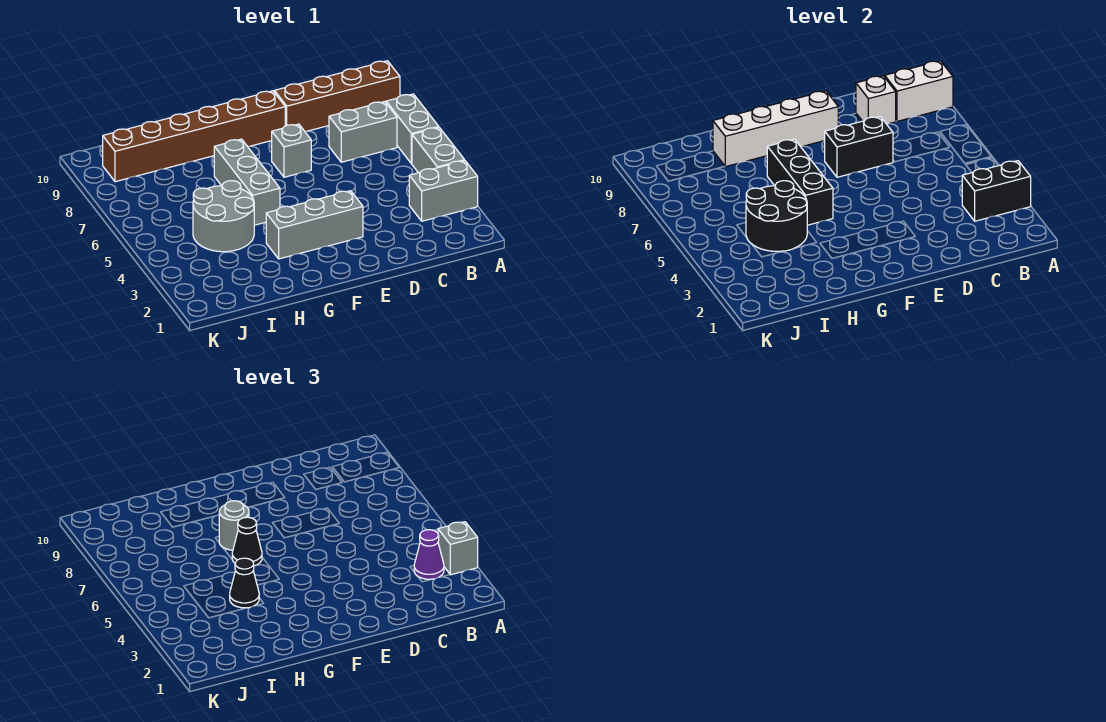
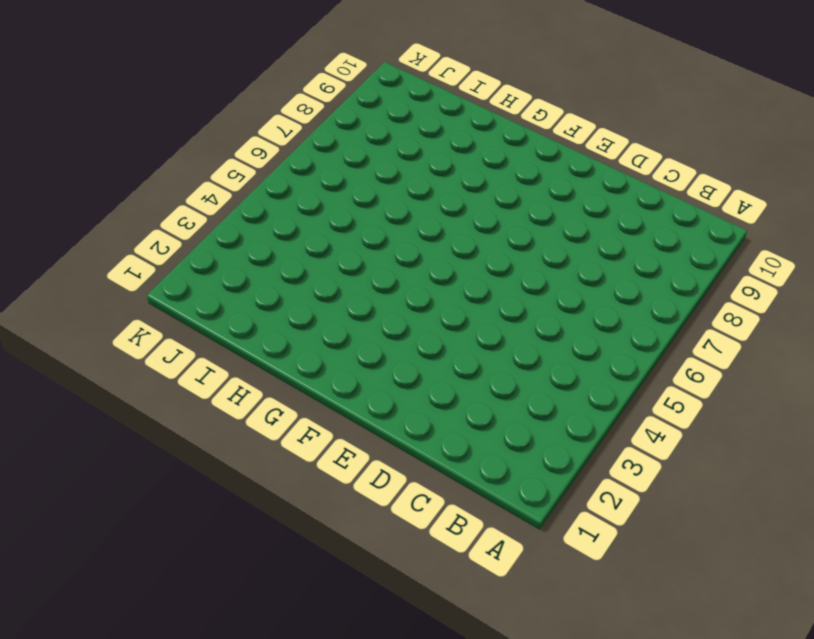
none -> grey 1x2 brick [409,161,478,221]
none -> grey 1x2 brick [412,127,465,173]
none -> grey 1x2 brick [386,94,439,164]

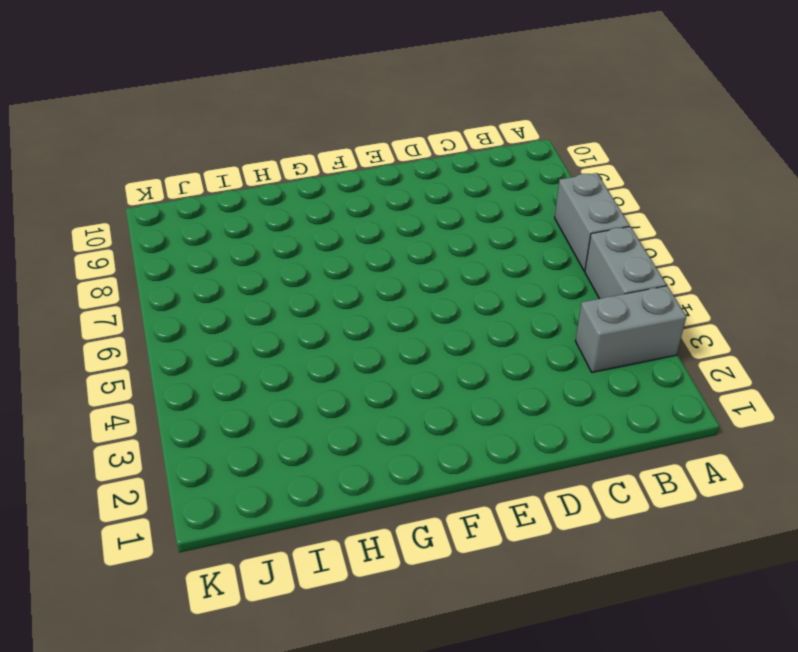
none -> brown 1x4 brick [274,61,400,131]
none -> grey 1x2 brick [329,102,397,162]
none -> grey 1x3 brick [266,191,363,259]

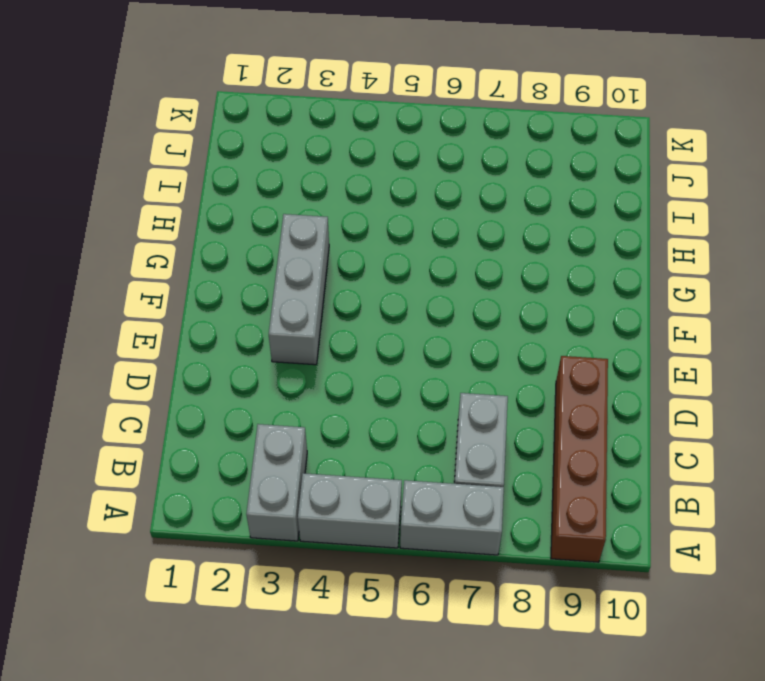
none -> grey 1x1 brick [272,124,311,177]
none -> brown 1x6 brick [103,91,285,182]
none -> grey 1x3 brick [214,139,280,225]

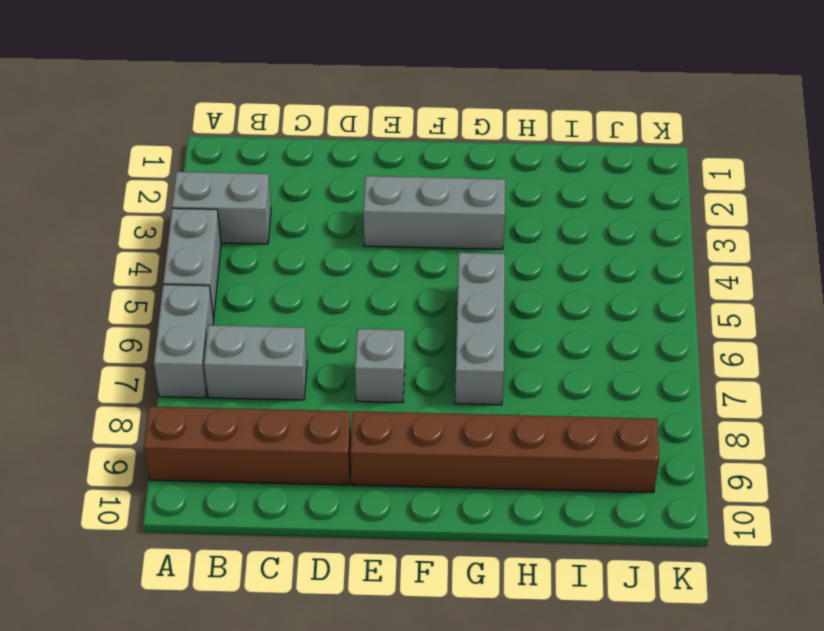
none -> grey 2x2 round brick [193,181,254,252]
none -> black 1x2 brick [962,161,1031,221]
none -> white 1x2 brick [885,61,953,121]

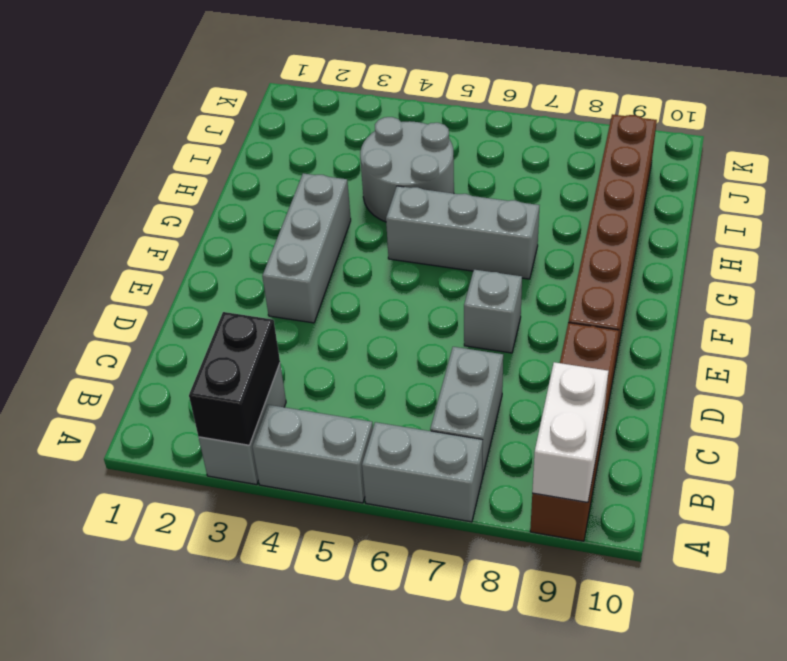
none -> white 1x1 brick [856,76,896,124]
none -> black 1x2 brick [825,117,893,177]
none -> white 1x4 brick [713,91,838,167]

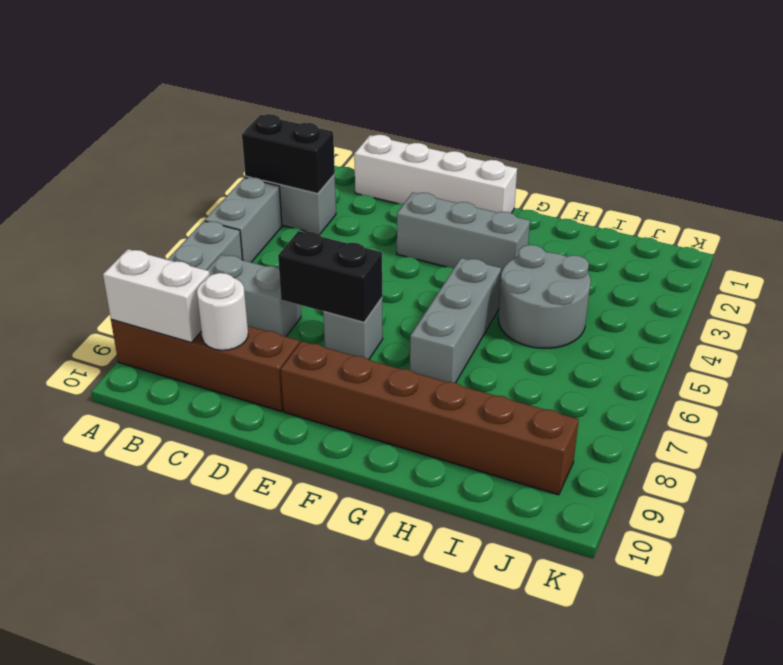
white 1x4 brick [354,135,517,213] -> white 1x4 brick moved to [713,91,838,167]
white 1x1 round brick [197,273,248,350] -> white 1x1 brick [856,76,896,124]
none -> black 1x3 brick [767,139,833,225]
none -> black 2x2 round brick [746,181,807,251]
none -> grey 1x1 brick [438,522,478,575]

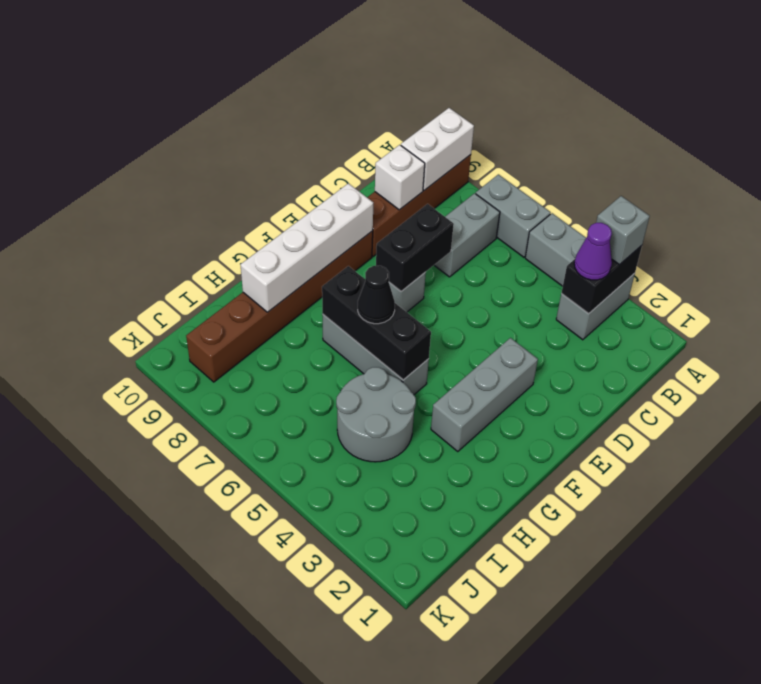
none -> black 2x2 round brick [746,181,807,251]
none -> grey 1x1 round brick [219,501,249,550]
none -> black 1x1 cone [230,558,259,608]

